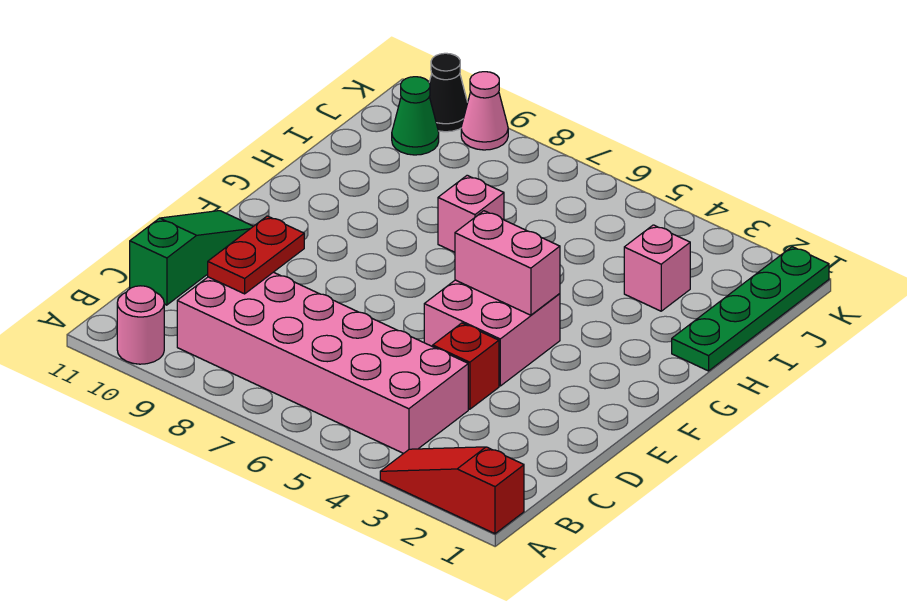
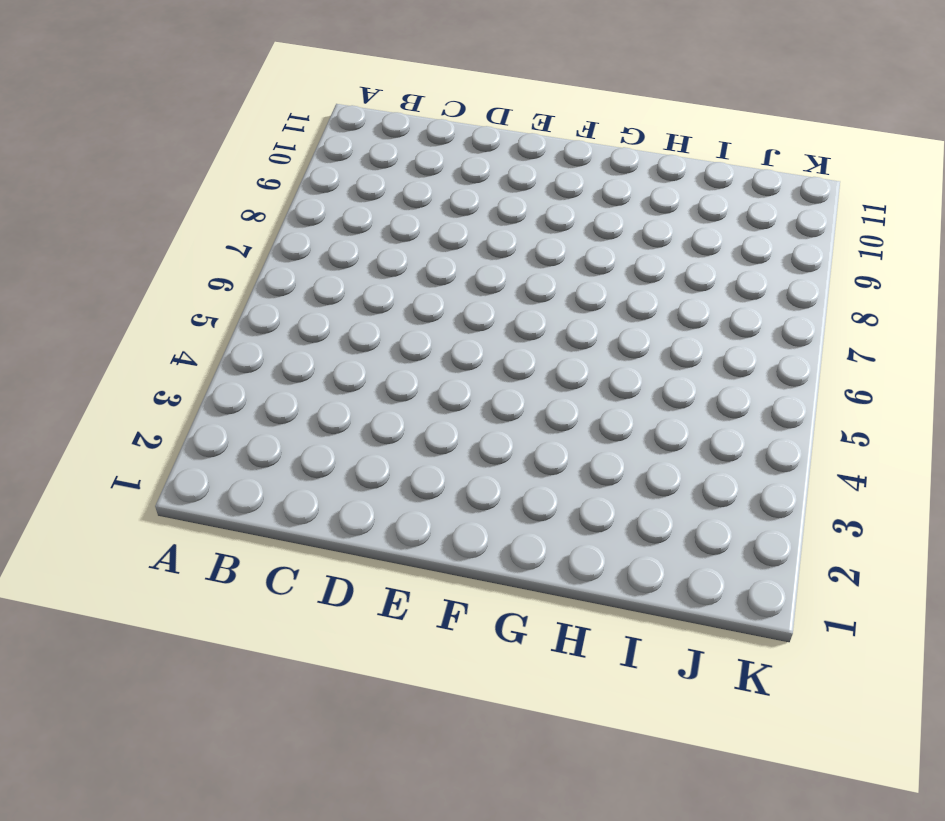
none -> red 1x3 slope [380,447,524,534]
none -> pink 1x1 round brick [117,286,164,364]
none -> pink 2x6 brick [177,272,468,453]

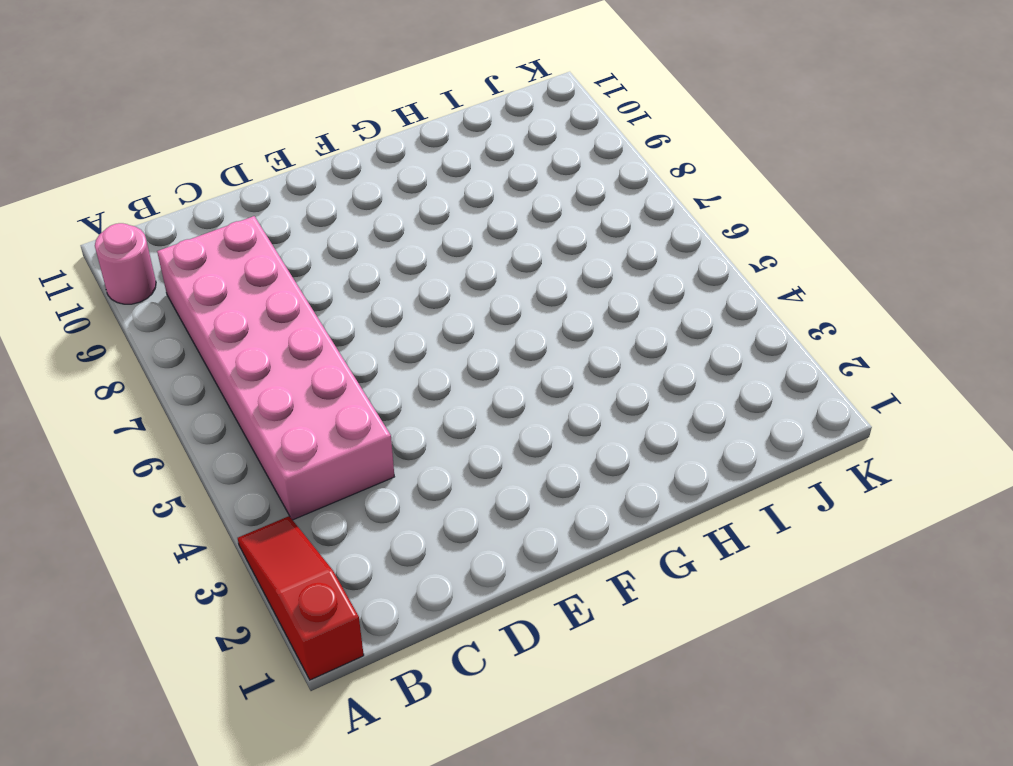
none -> green 1x3 slope [130,211,253,305]
none -> red 1x1 brick [433,323,499,409]
none -> pink 2x2 brick [424,280,560,386]

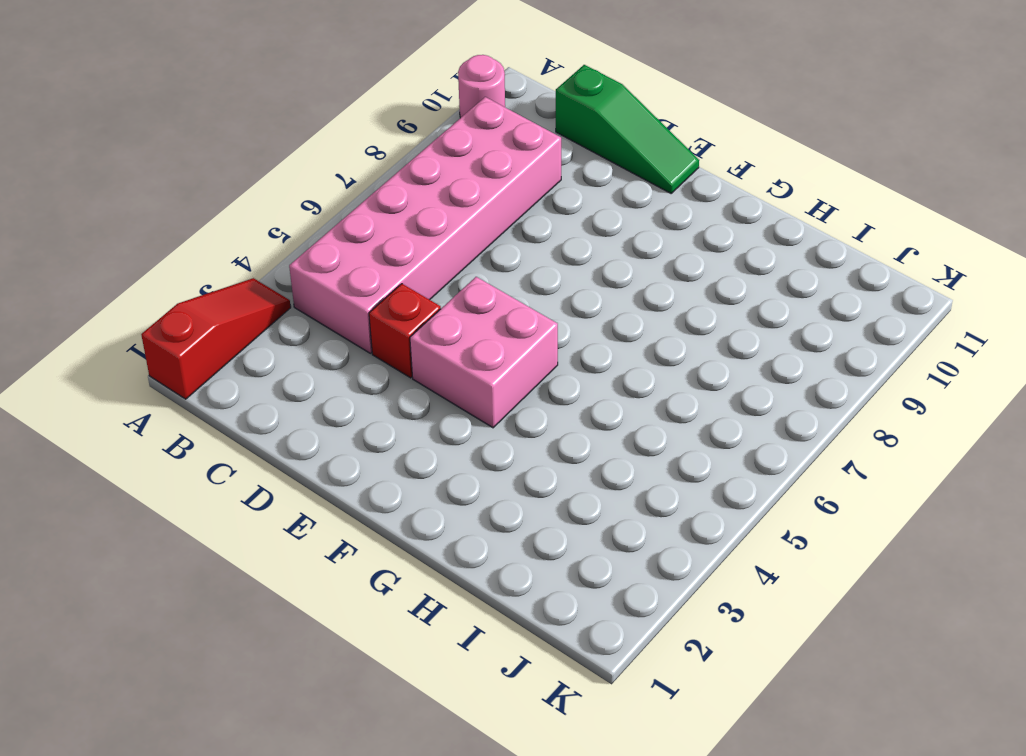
none -> green 1x4 plate [672,247,829,371]
none -> pink 1x1 brick [438,175,504,252]
none -> pink 1x1 brick [624,225,690,311]

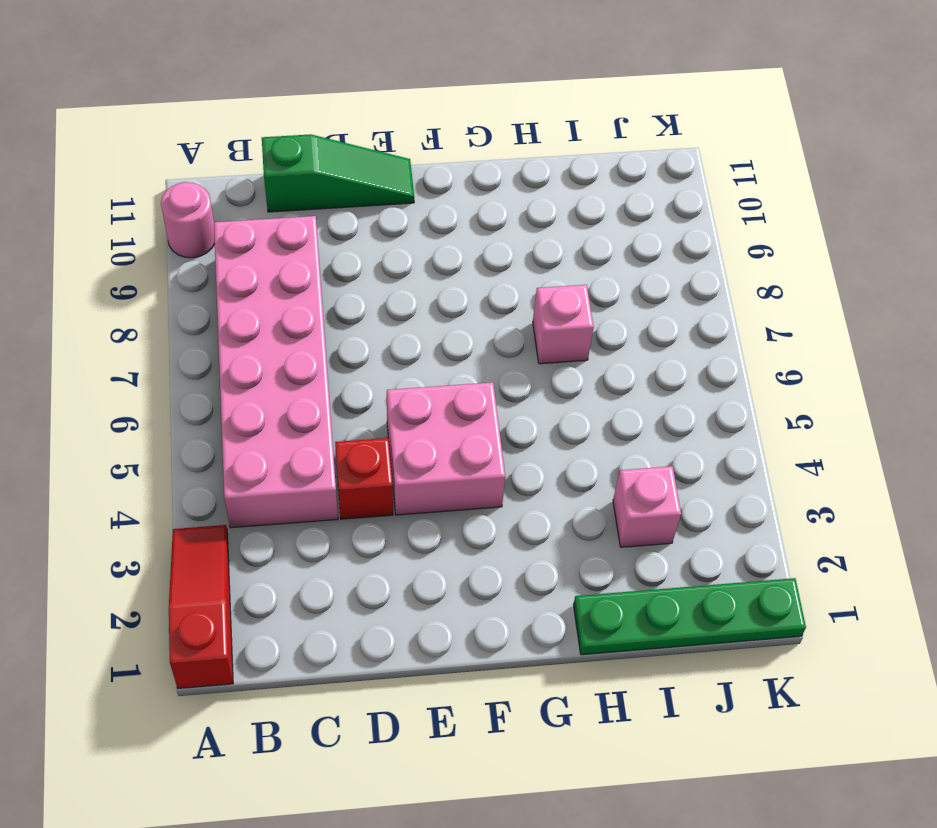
none -> green 1x1 cone [392,77,439,155]
none -> pink 1x1 cone [461,72,508,150]
none -> black 1x1 cone [429,53,468,132]

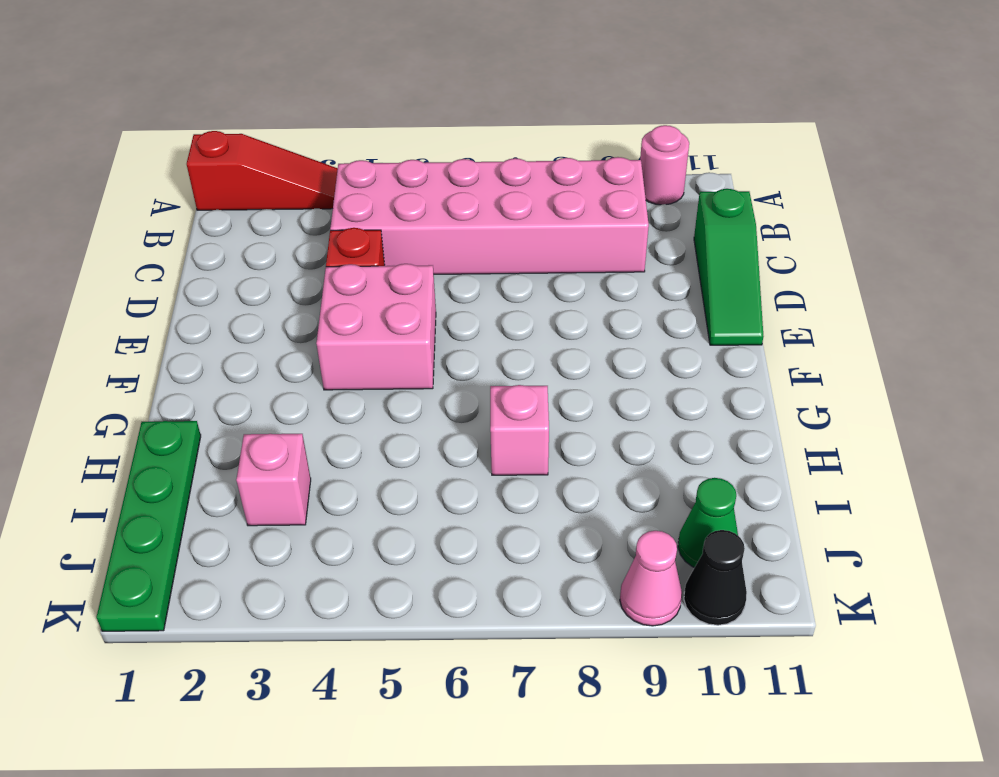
none -> red 1x2 plate [208,216,304,294]
none -> pink 1x2 brick [455,211,560,315]

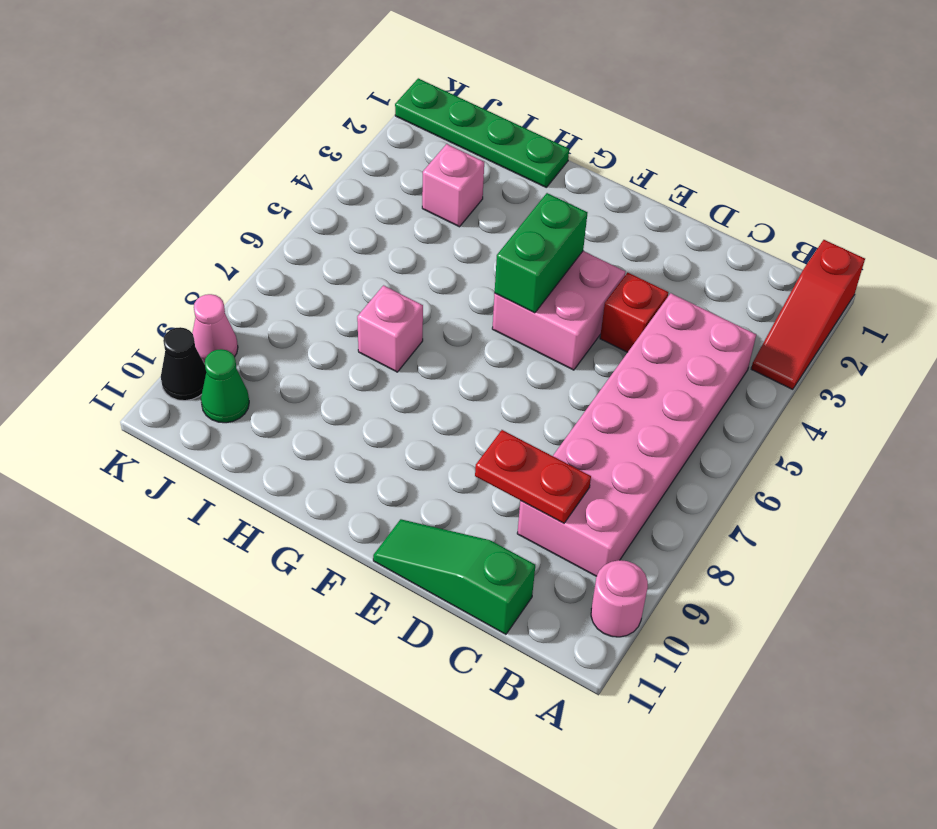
green 1x2 brick [495,193,587,313] -> pink 1x2 brick [455,211,560,315]

